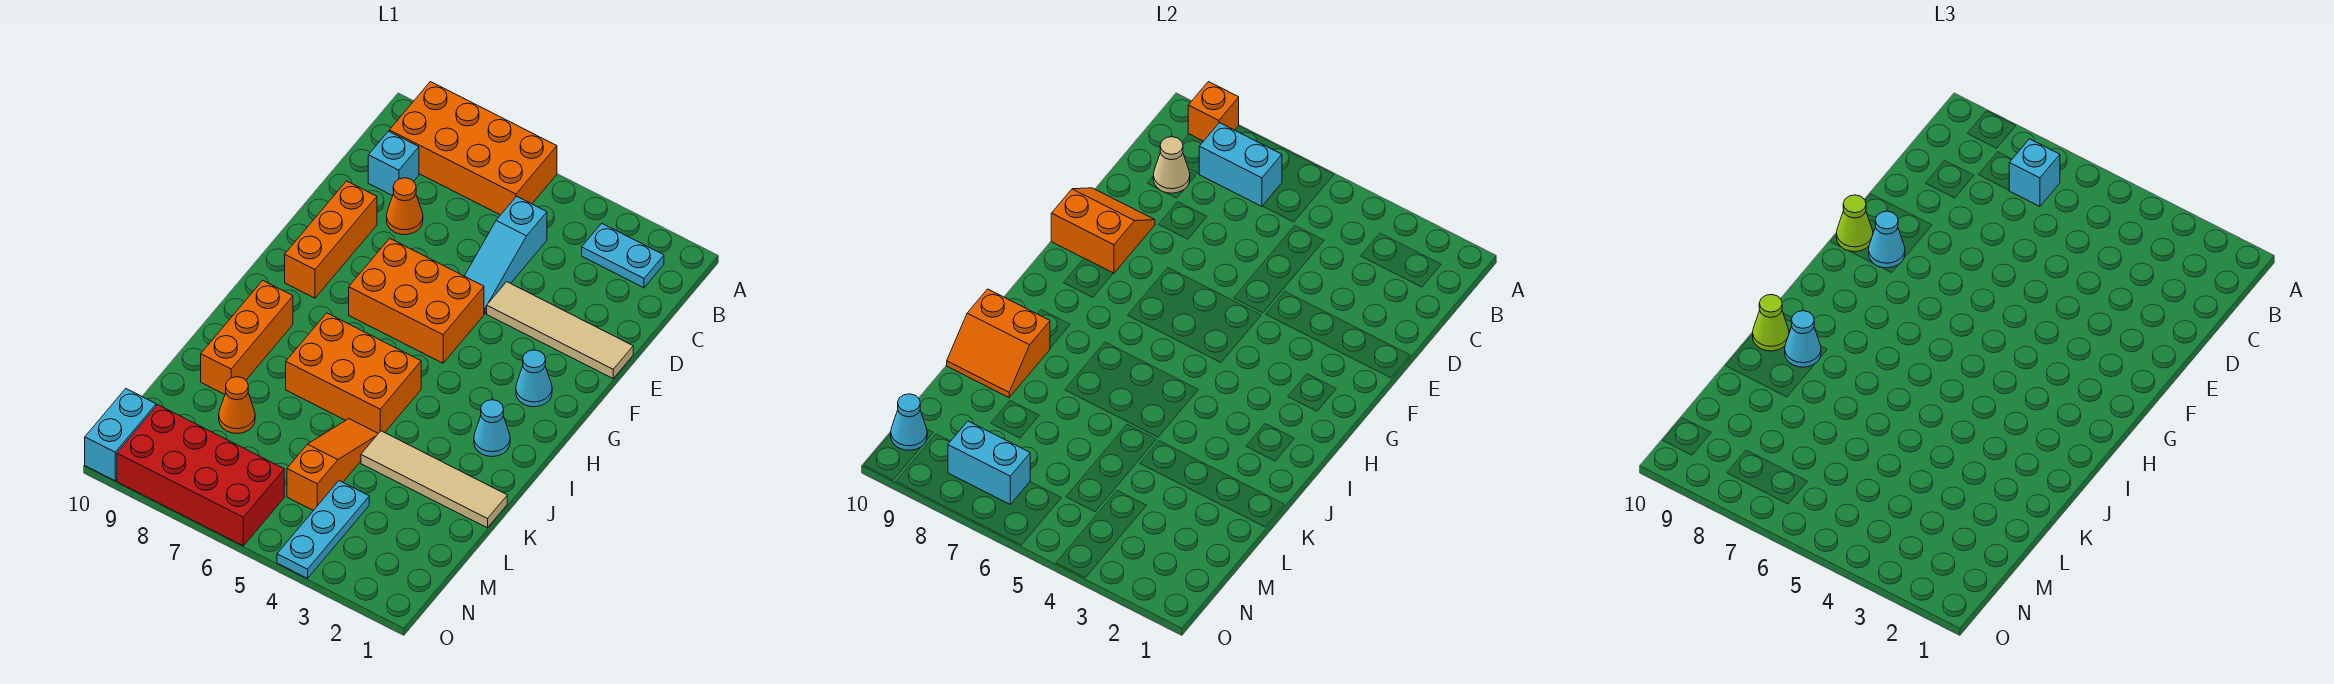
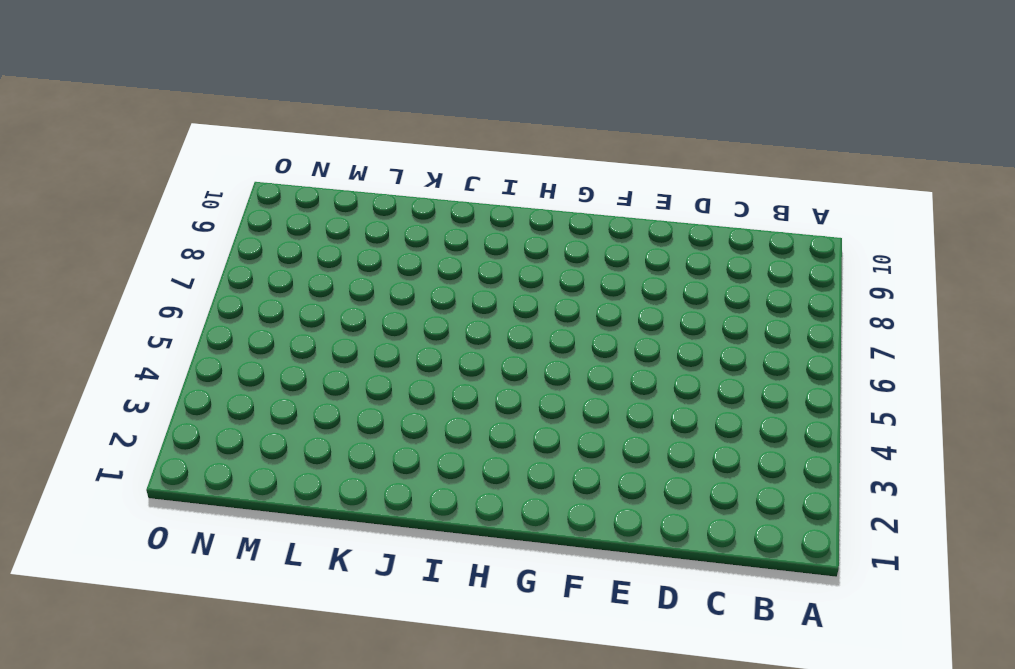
none -> orange 2x4 brick [389,82,557,215]
none -> cyan 1x2 plate [582,223,664,288]
none -> cyan 1x3 slope [465,196,547,313]
none -> cyan 1x1 brick [368,131,419,196]

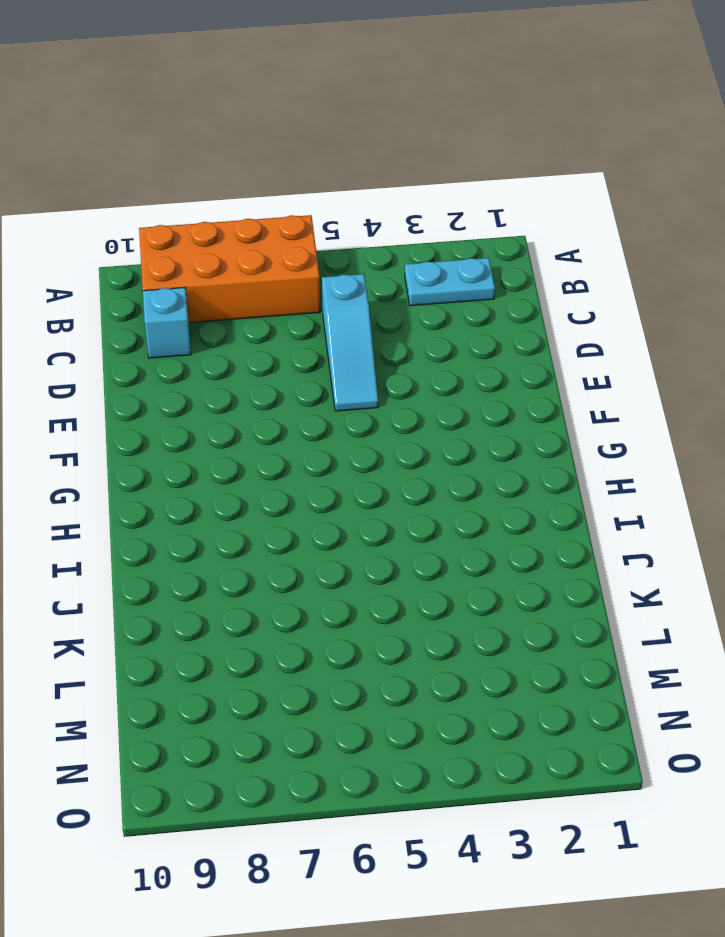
none -> orange 1x1 cone [387,178,423,235]
none -> tan 1x4 tile [487,282,633,378]
none -> orange 1x3 brick [285,181,377,298]
none -> orange 2x3 brick [349,238,484,363]

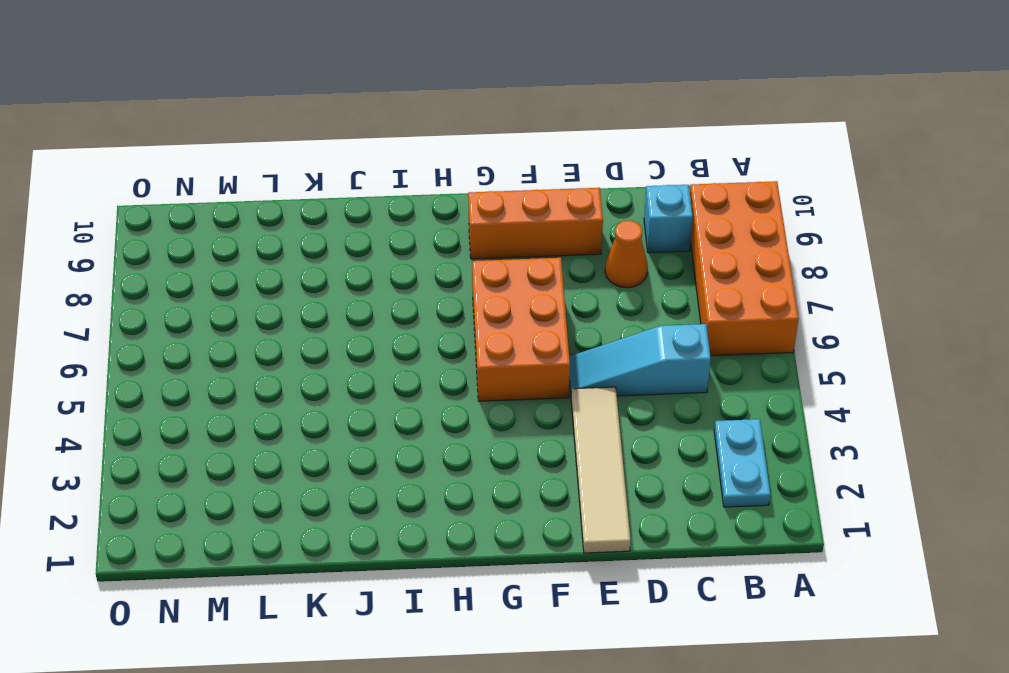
none -> cyan 1x1 cone [516,350,552,407]
none -> cyan 1x1 cone [474,400,510,457]
none -> orange 2x3 brick [286,313,421,433]
none -> orange 1x3 brick [201,280,293,394]

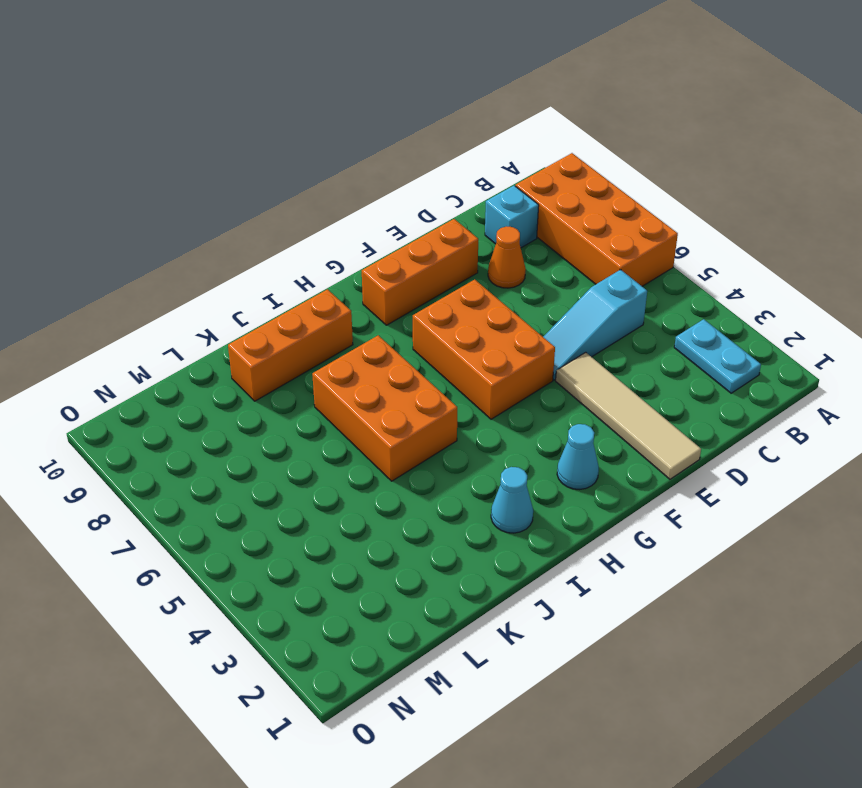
none -> tan 1x4 tile [361,431,507,528]
none -> orange 1x3 slope [287,419,378,510]
none -> orange 1x1 cone [219,377,255,434]
none -> cyan 1x3 plate [277,481,369,578]

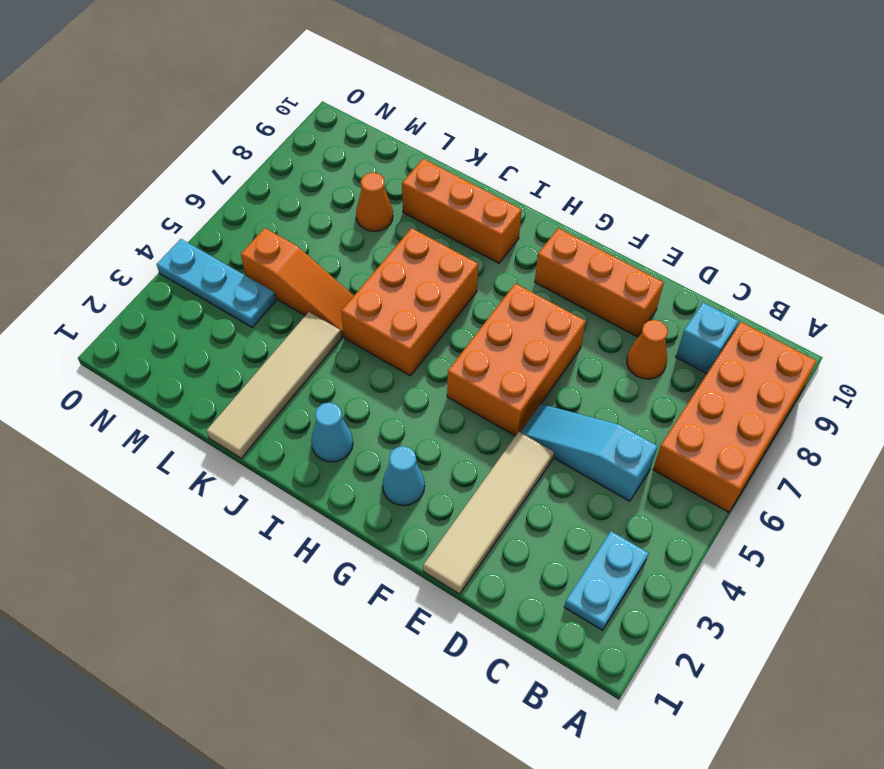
none -> red 2x4 brick [117,405,284,546]
none -> cyan 1x2 brick [85,389,156,481]
none -> orange 1x1 brick [1188,82,1239,141]
none -> cyan 1x2 brick [1199,123,1282,206]

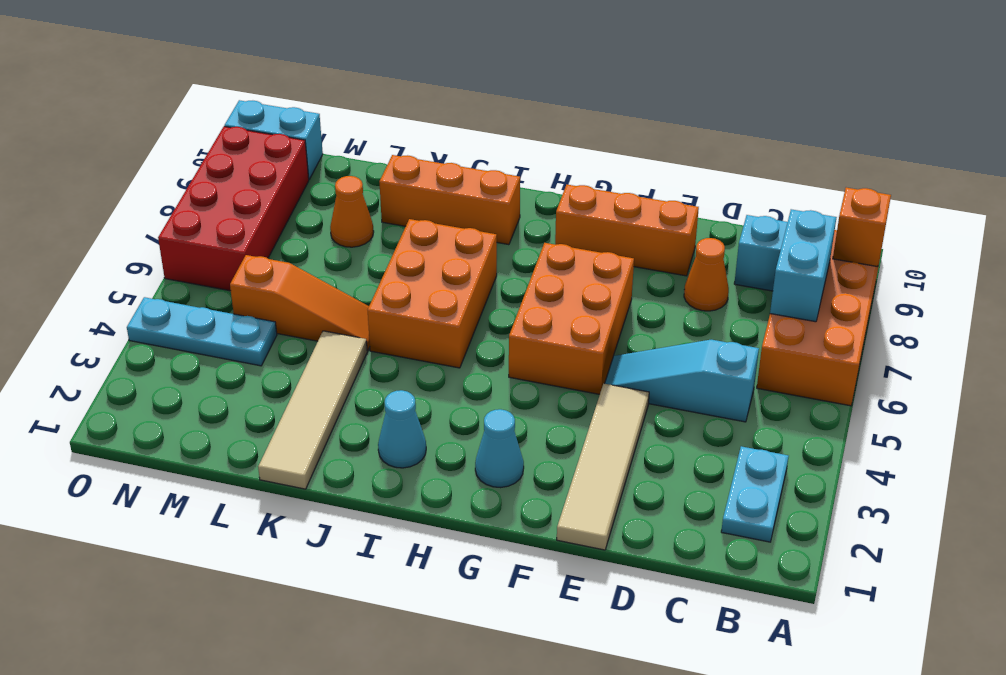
none -> tan 1x1 cone [1153,137,1190,193]
none -> orange 2x2 slope [1051,188,1155,273]
none -> orange 2x2 slope [947,289,1050,398]
none -> cyan 1x2 brick [948,421,1030,504]

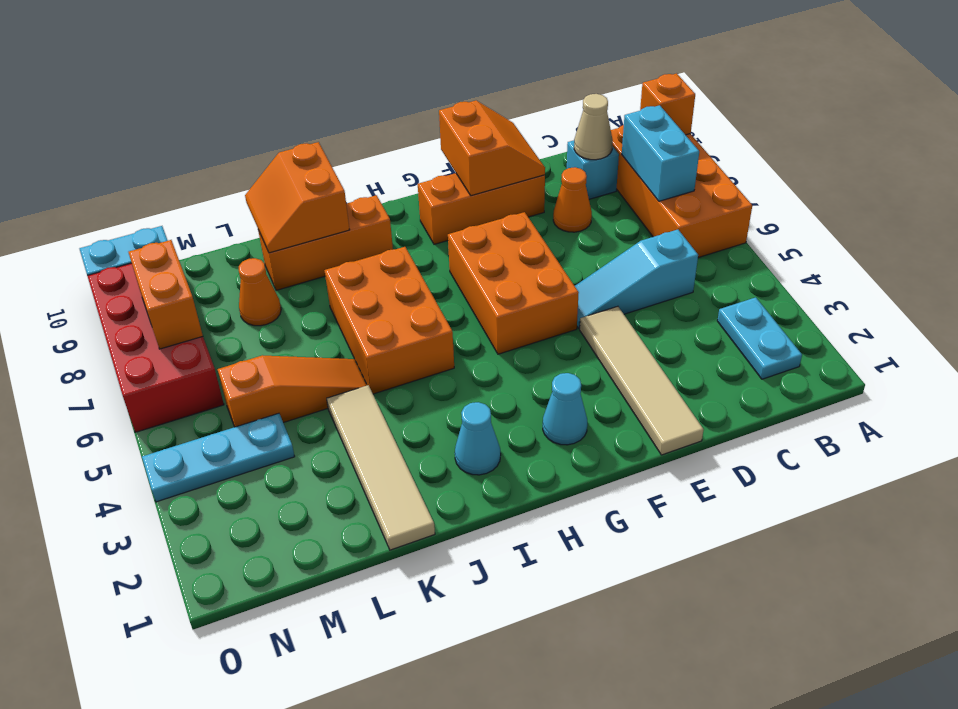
orange 1x2 brick [129,240,203,349] -> cyan 1x2 brick [948,421,1030,504]
none -> cyan 1x1 cone [891,394,927,450]
none -> cyan 1x1 brick [2009,139,2060,206]
none -> cyan 1x1 cone [1869,211,1905,268]
none -> lime 1x1 cone [1837,195,1873,252]

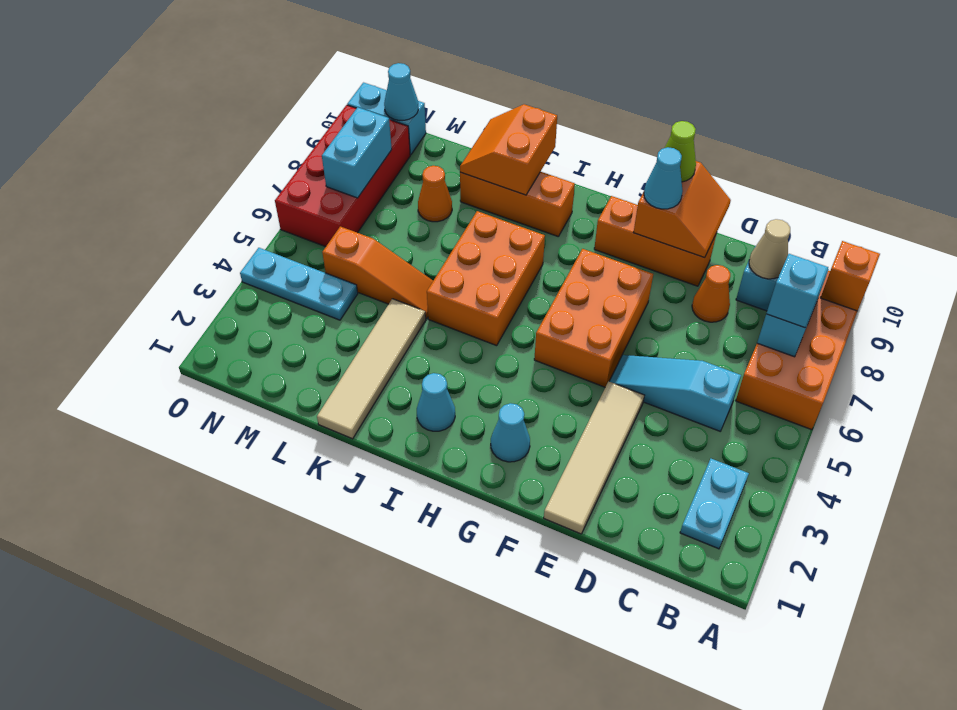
none -> cyan 1x1 cone [1785,311,1821,367]
none -> lime 1x1 cone [1753,295,1789,351]

